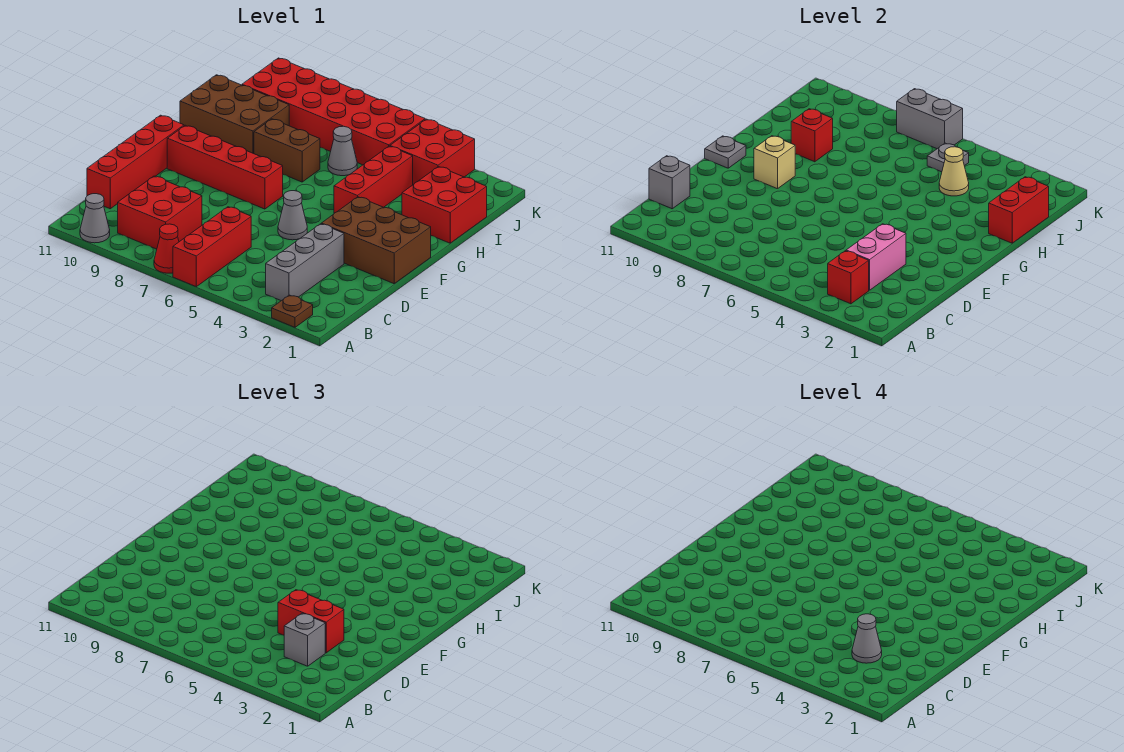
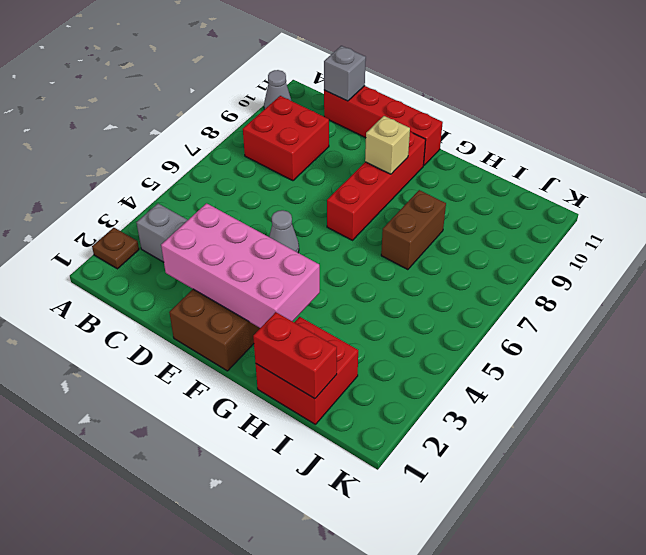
pink 2x4 brick [161,203,320,328] -> pink 1x2 brick [846,224,906,290]
none -> red 1x3 brick [173,207,251,287]
none -> red 1x1 cone [154,224,179,273]
none -> red 1x3 brick [334,146,413,213]
none -> brown 2x3 brick [180,75,289,154]

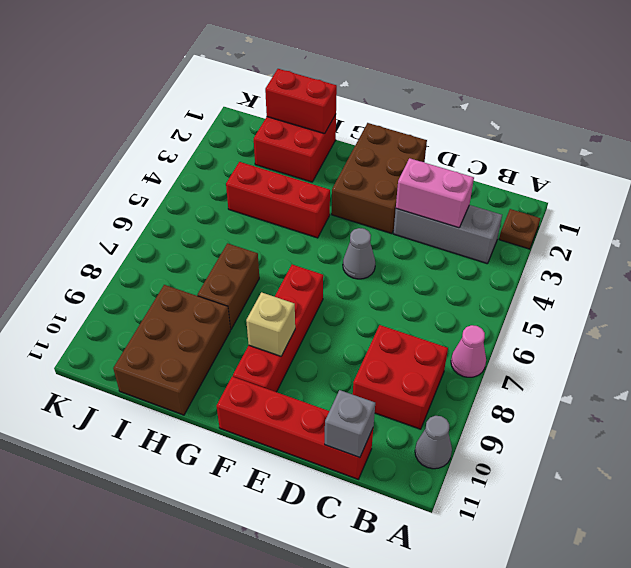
pink 1x1 cone [451,325,486,377] -> red 1x1 cone [154,224,179,273]
none -> red 1x3 brick [173,207,251,287]
none -> grey 1x1 cone [328,126,357,176]
none -> red 2x2 brick [390,119,475,184]
none -> red 2x6 brick [242,58,425,165]

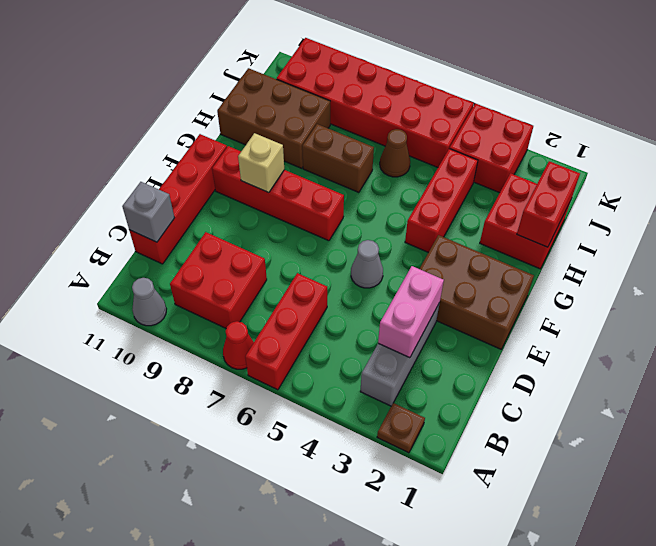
brown 1x1 cone [380,129,410,177] -> grey 1x1 cone [328,126,357,176]
none -> red 1x1 brick [828,251,869,304]
none -> grey 1x1 plate [705,136,746,168]
none -> red 1x1 brick [791,109,833,162]
none -> tan 1x1 cone [939,147,969,196]

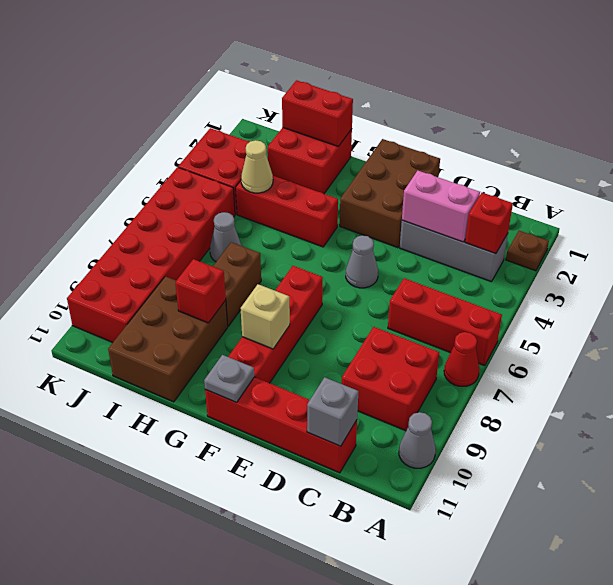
none -> grey 1x1 plate [927,143,969,172]
none -> grey 1x2 brick [897,89,963,149]
none -> grey 1x1 brick [284,613,325,666]
none -> red 1x2 brick [278,590,344,653]

